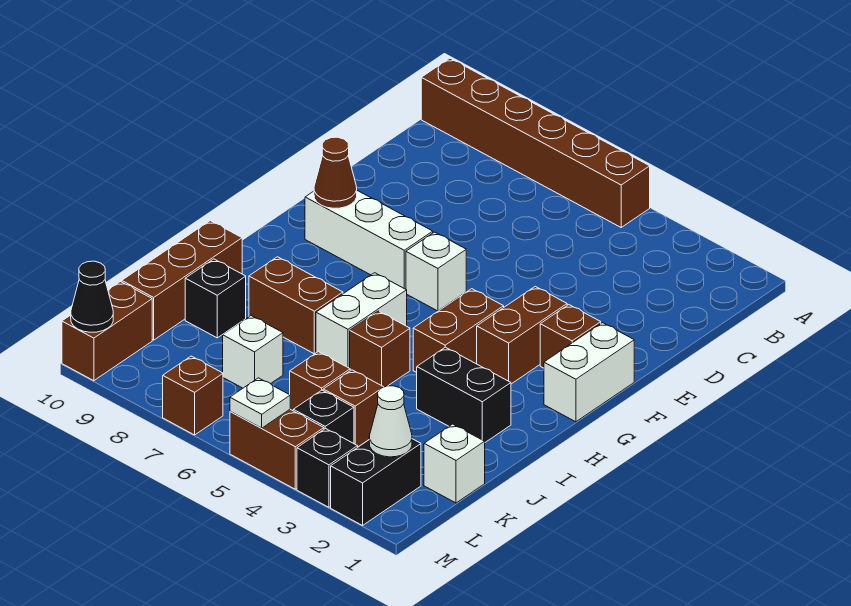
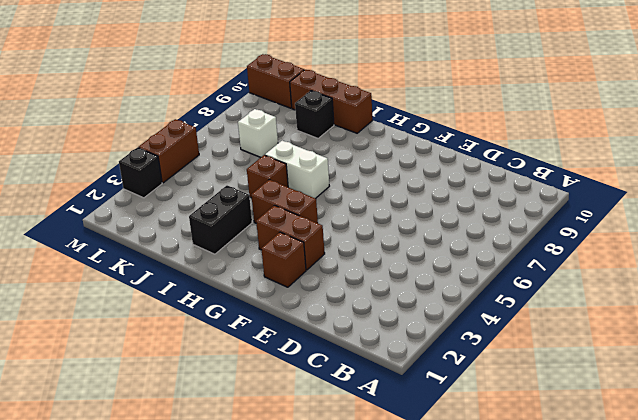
none -> brown 1x6 brick [421,58,650,227]
none -> white 1x2 brick [544,323,634,422]
none -> white 1x1 brick [406,232,466,311]

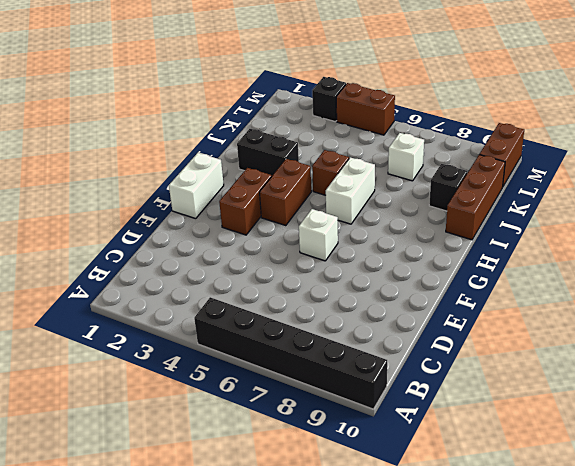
black 1x6 brick [194,297,387,409] -> brown 1x6 brick [421,58,650,227]
none -> brown 1x1 brick [540,305,601,368]
none -> white 1x3 brick [305,191,433,289]
none -> brown 1x2 brick [249,257,343,354]

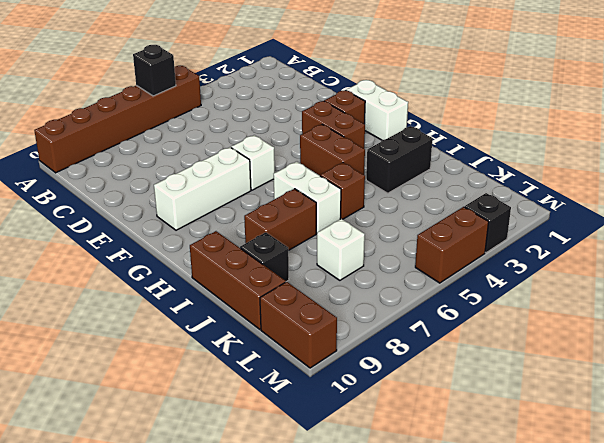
black 1x1 brick [133,45,176,96] -> black 1x1 brick moved to [293,390,354,443]
none -> white 1x1 brick [424,424,485,503]
none -> brown 1x1 brick [323,370,383,447]
none -> brown 1x1 brick [290,352,350,411]

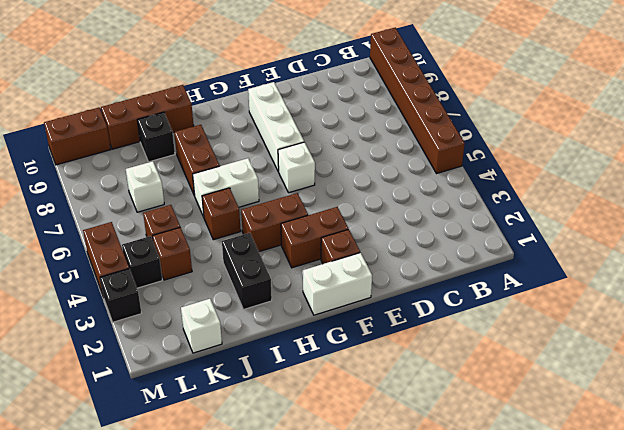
none -> black 1x2 brick [331,439,421,525]
none -> brown 1x1 brick [163,356,223,435]
none -> brown 1x1 cone [314,137,357,208]

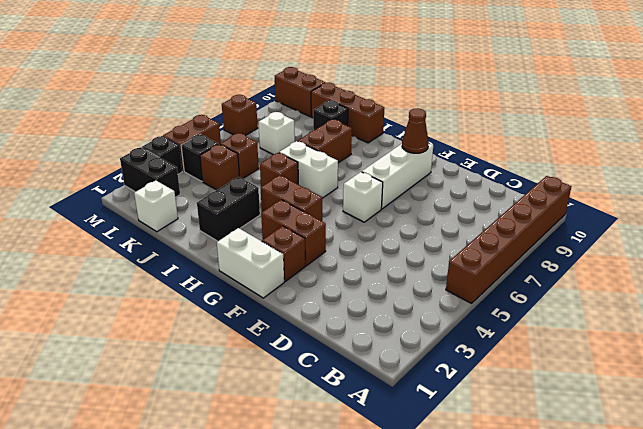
none -> white 1x1 cone [369,386,412,457]
none -> white 1x1 plate [230,378,290,428]
none -> black 1x1 cone [71,261,113,332]

